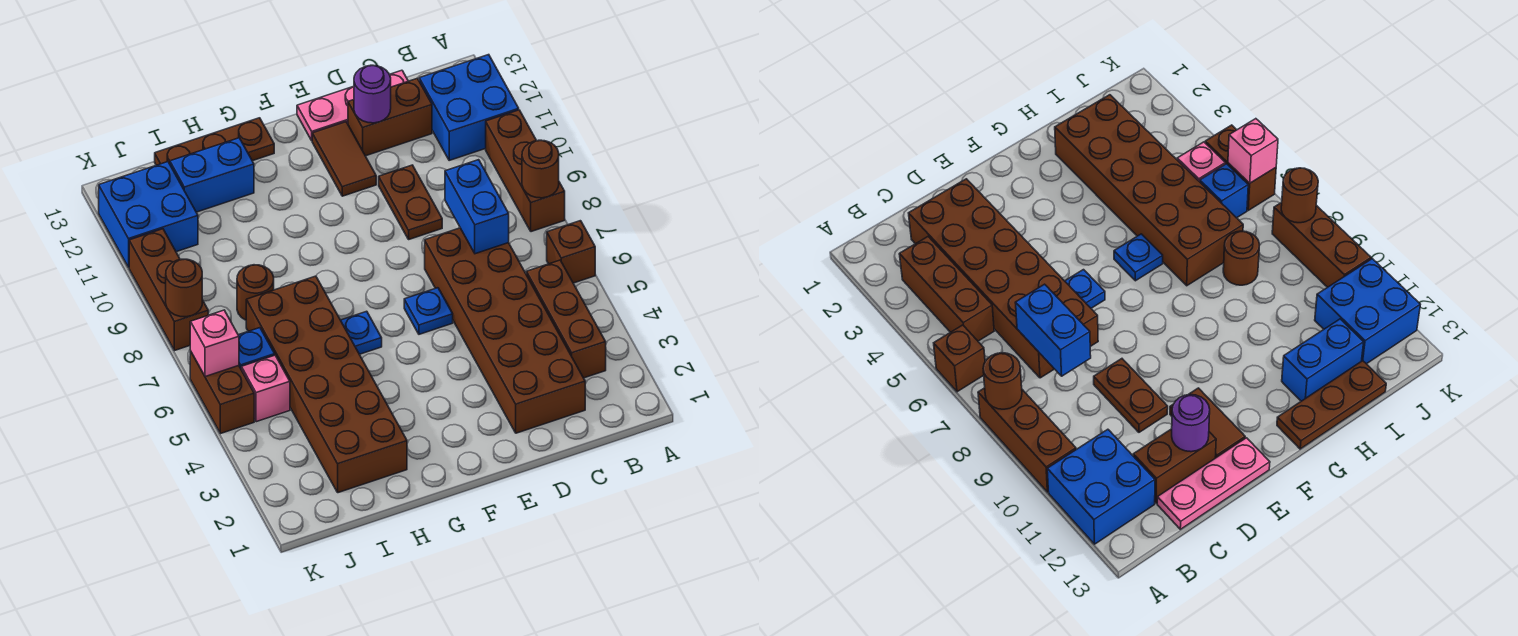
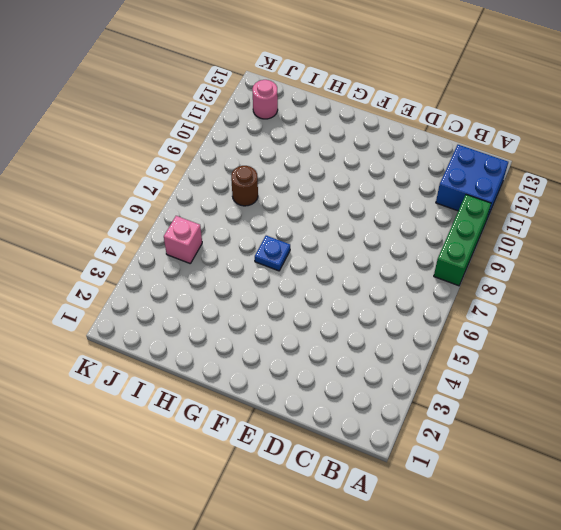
green 1x3 brick [434,195,491,286] -> brown 1x3 brick [486,110,565,232]
pink 1x1 round brick [252,80,278,119] -> blue 2x2 brick [99,162,198,267]
none -> brown 1x1 brick [547,221,595,283]
none -> brown 1x3 brick [526,260,606,378]
none -> brown 2x6 brick [425,228,585,433]

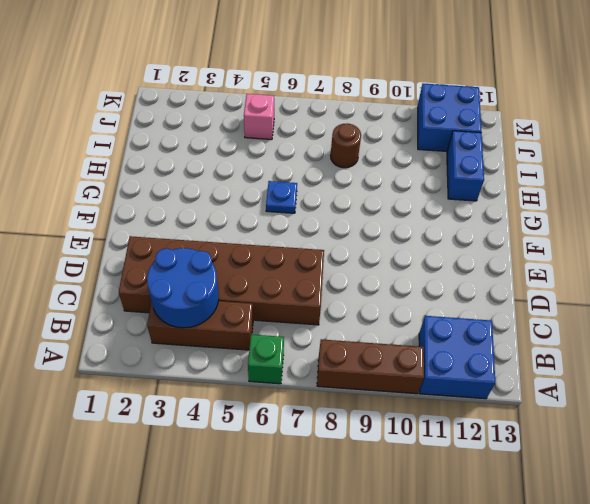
green 1x1 brick [248,334,284,384] -> brown 1x1 brick [547,221,595,283]
blue 2x2 round brick [147,248,219,328] -> none
none -> brown 1x2 brick [348,78,432,156]
none -> pink 1x3 plate [297,70,408,140]
none -> brown 1x2 plate [379,165,442,239]

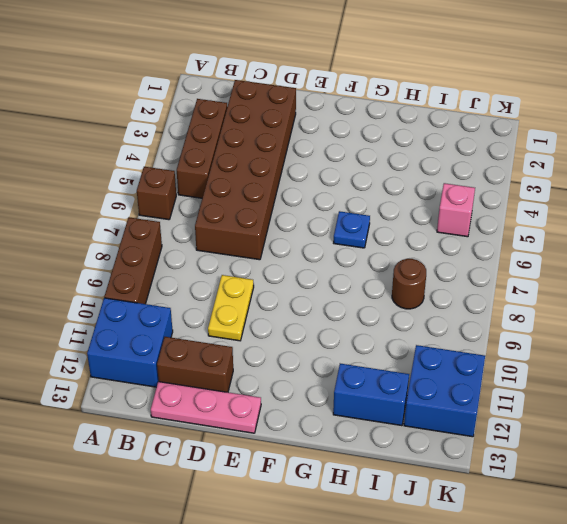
yellow 1x2 plate [208,275,254,341] -> brown 1x2 plate [379,165,442,239]
none -> blue 1x1 plate [404,288,453,334]
none -> brown 1x2 tile [312,122,376,196]
none -> brown 1x3 plate [155,118,274,165]

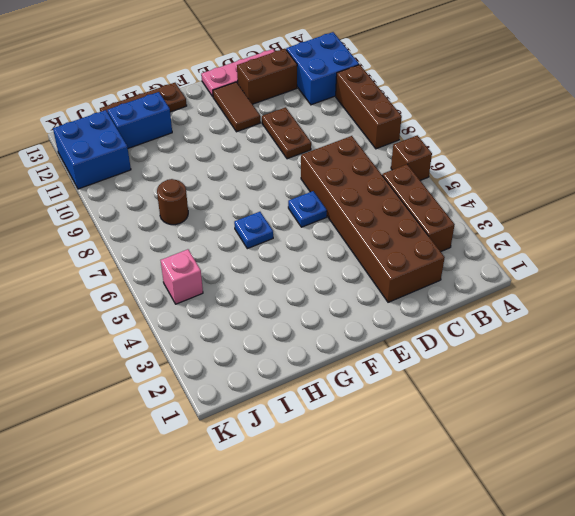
none -> brown 2x6 brick [246,276,407,493]
none -> blue 1x1 brick [239,328,275,368]
none -> brown 1x2 brick [190,351,254,434]

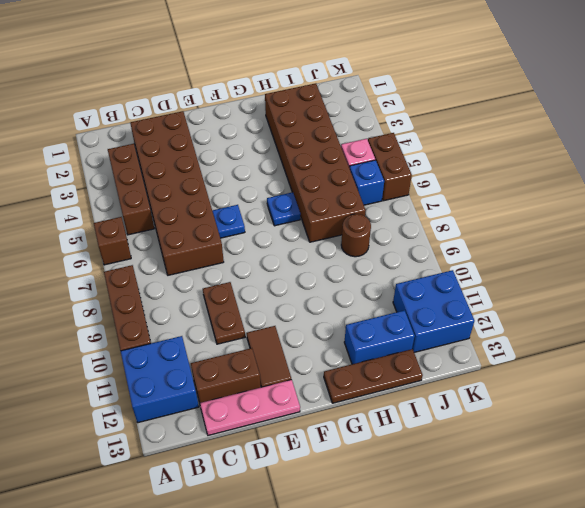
none -> brown 1x3 brick [129,229,208,351]
none -> brown 1x1 round brick [522,140,559,198]
none -> blue 1x2 brick [445,160,509,254]

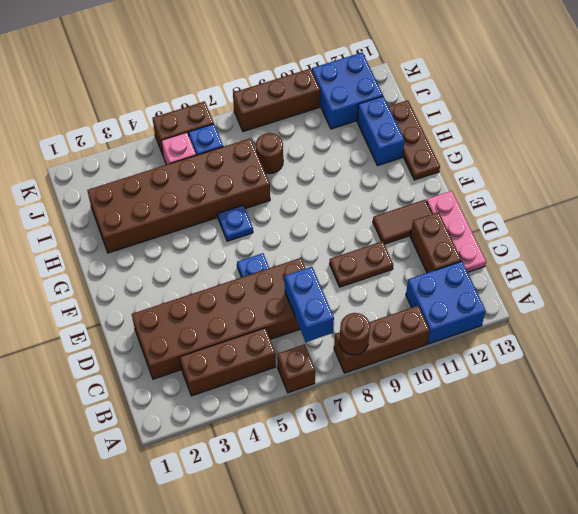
blue 1x2 brick [285,267,334,342] -> blue 1x2 brick turned to [445,160,509,254]
none -> purple 1x1 round brick [354,65,391,123]
none -> pink 1x1 brick [190,310,239,377]
none -> brown 1x1 round brick [166,259,202,317]

